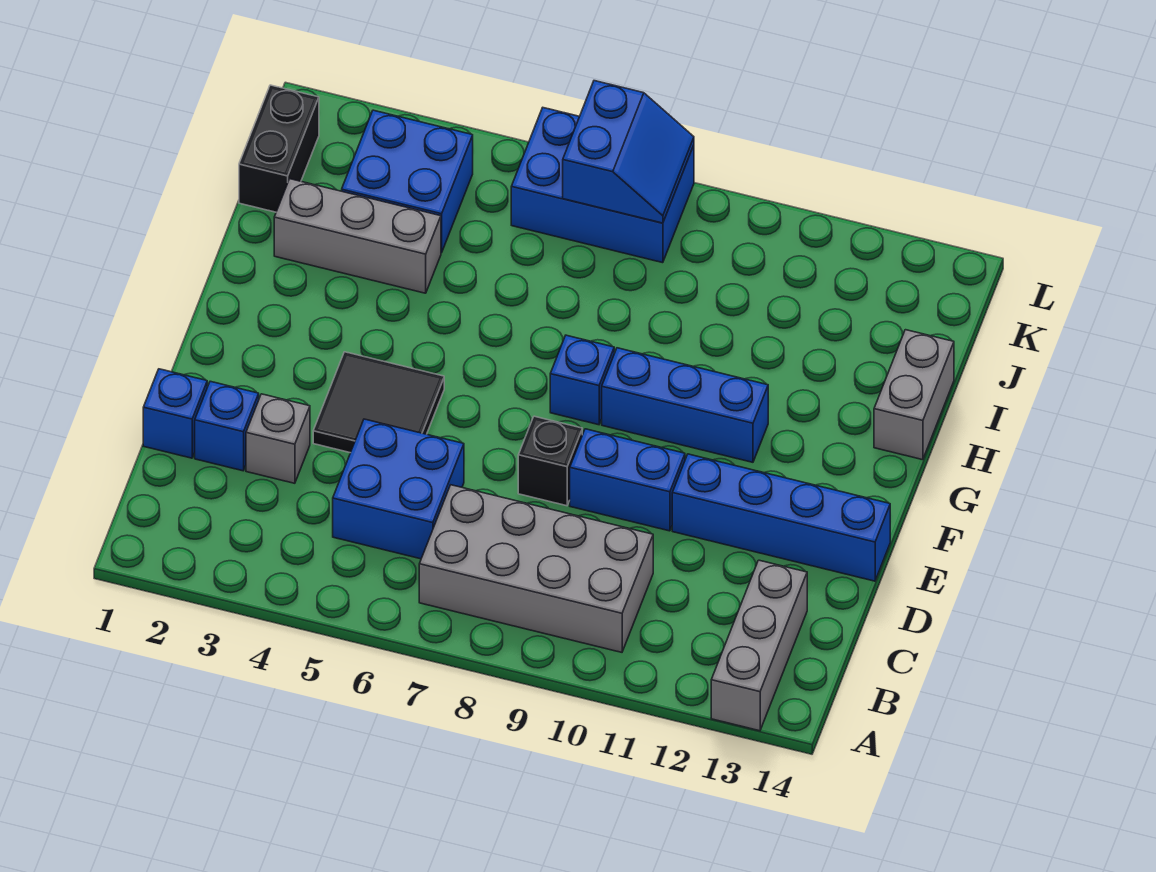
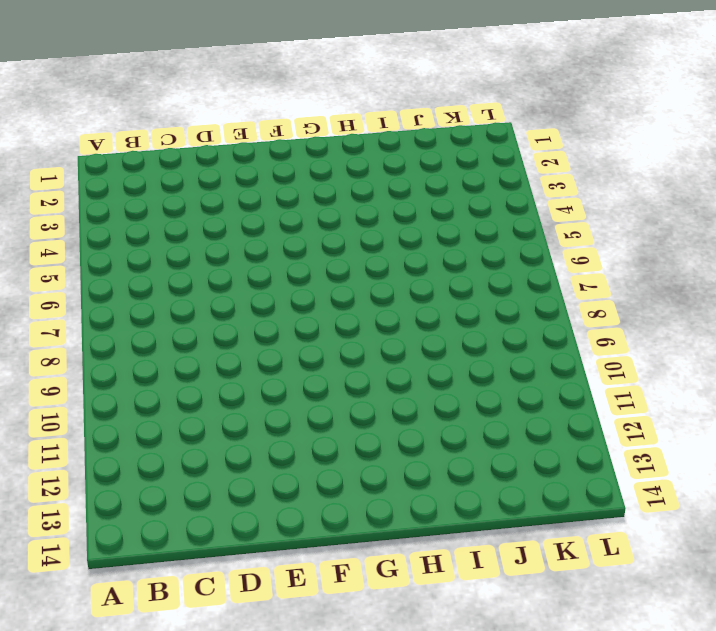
none -> grey 1x3 brick [711,560,807,731]
none -> grey 2x4 brick [419,485,653,652]
none -> blue 2x2 brick [333,419,464,559]

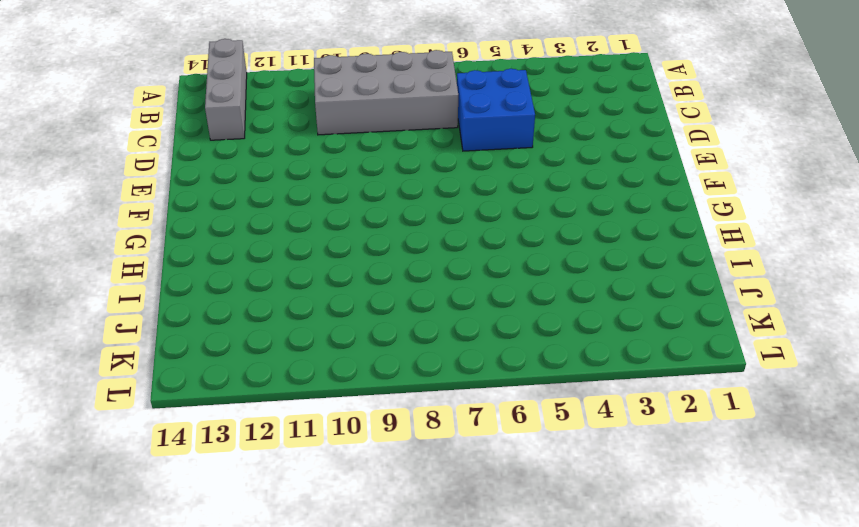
none -> blue 1x1 brick [143,369,207,458]
none -> blue 1x1 brick [195,381,259,471]
none -> grey 1x1 brick [246,394,310,483]

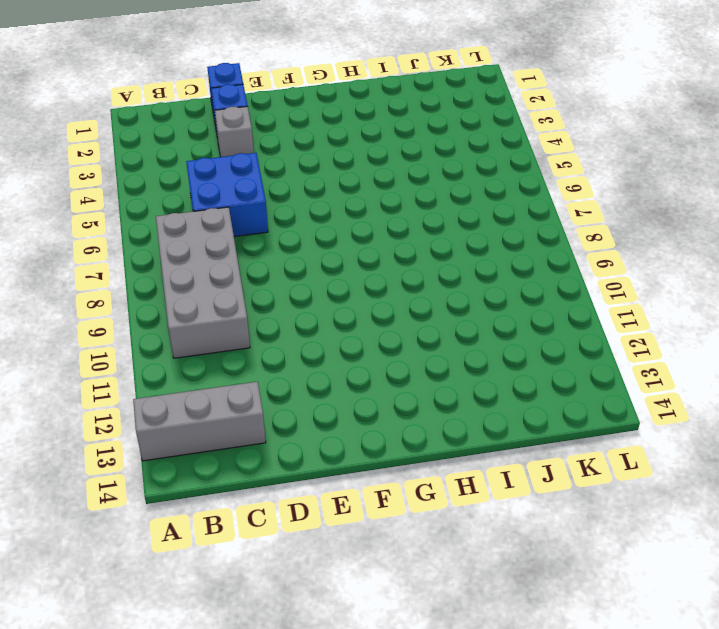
none -> black 2x2 tile [313,352,444,453]
none -> black 1x1 brick [518,416,582,506]
none -> blue 1x2 brick [570,429,685,531]

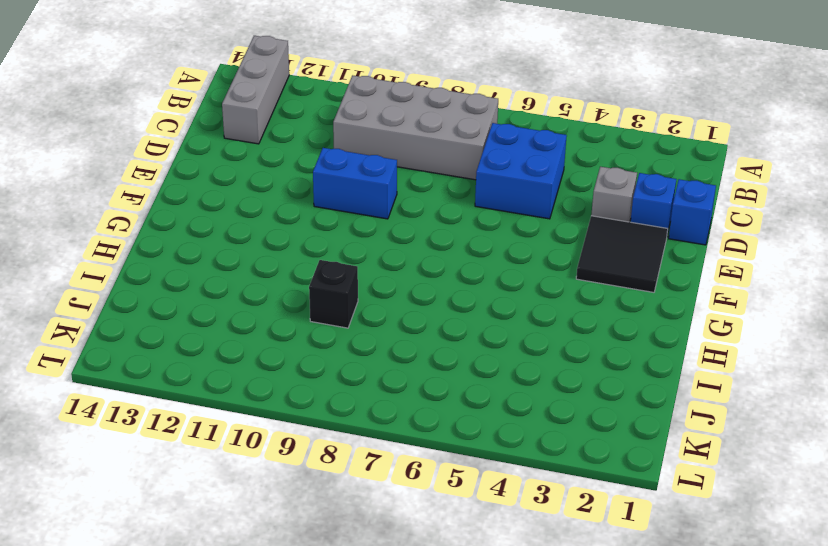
black 2x2 tile [576,216,668,292] -> black 2x2 tile moved to [313,352,444,453]
black 1x1 brick [309,260,358,328] -> black 1x1 brick moved to [518,416,582,506]
none -> blue 1x4 brick [672,454,890,581]
none -> blue 1x1 brick [550,335,614,425]
none -> blue 1x3 brick [602,348,768,462]

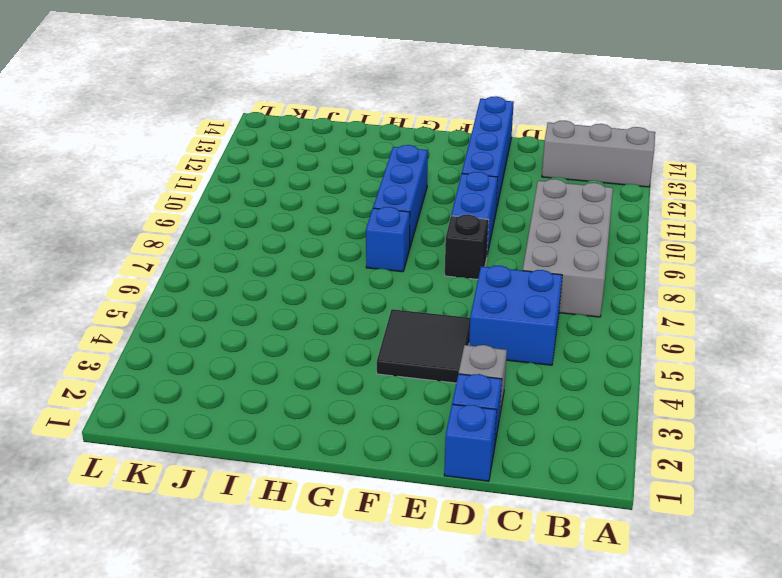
none -> grey 1x2 brick [874,330,954,460]
none -> grey 1x3 brick [274,179,441,293]
none -> black 1x2 brick [239,85,319,212]

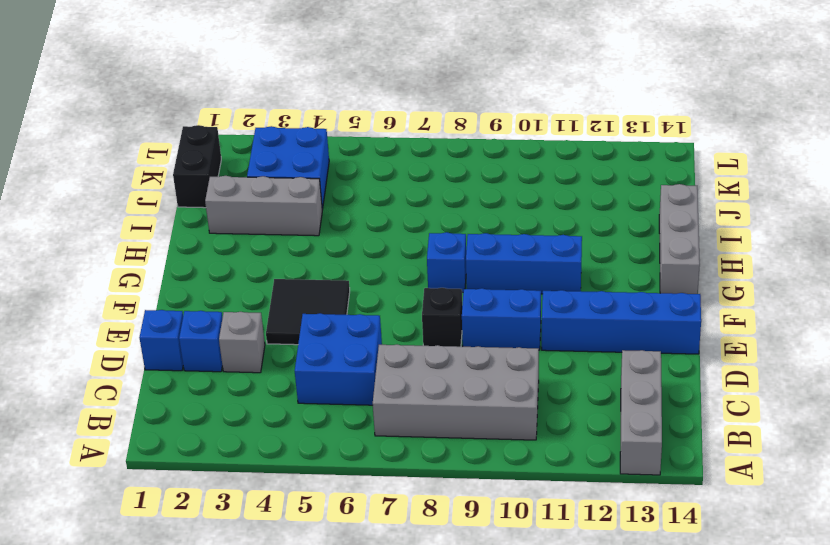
grey 1x3 brick [659,184,700,294] -> grey 1x2 brick [874,330,954,460]
none -> blue 2x3 brick [511,108,694,263]
none -> blue 2x2 slope [563,81,694,223]

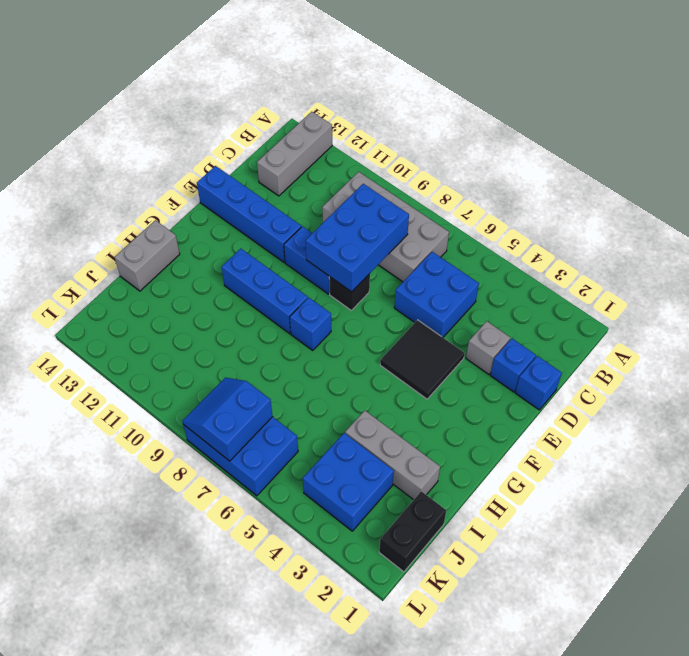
blue 2x3 brick [306,184,409,292] -> none

